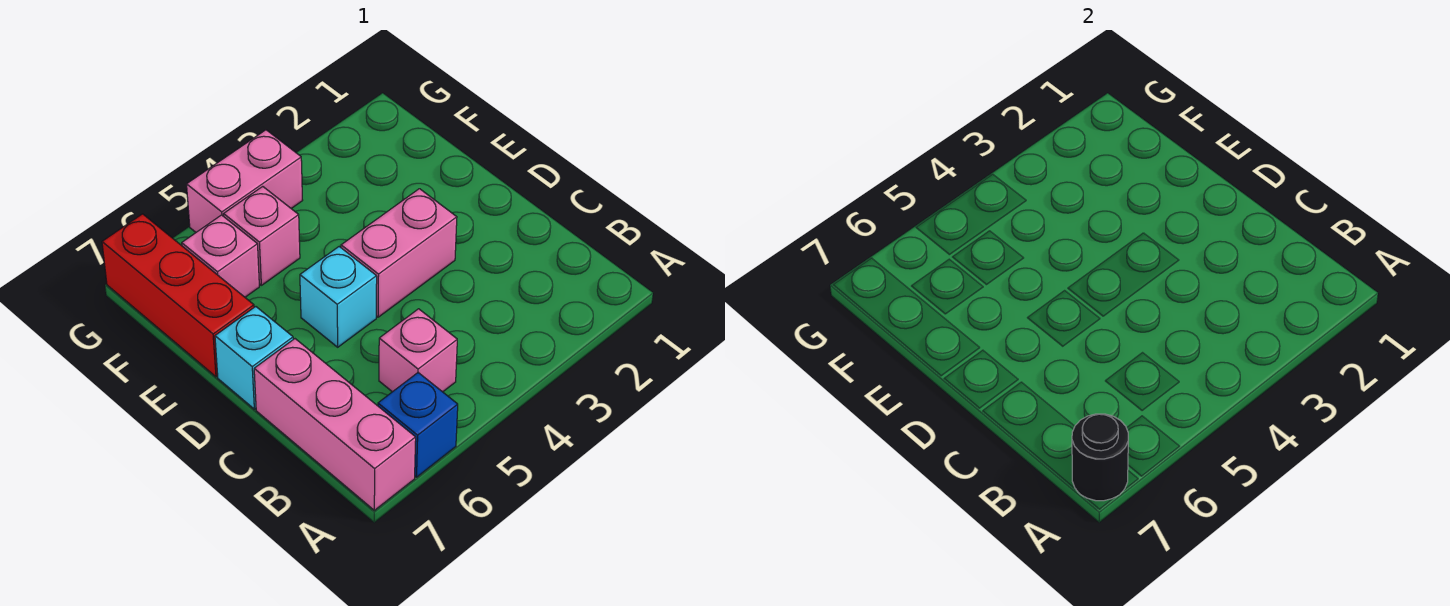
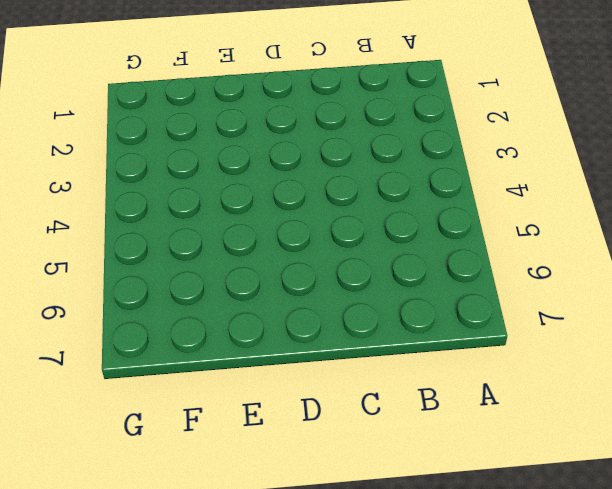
none -> blue 1x1 brick [378,373,458,477]
none -> pink 1x3 brick [254,339,416,510]

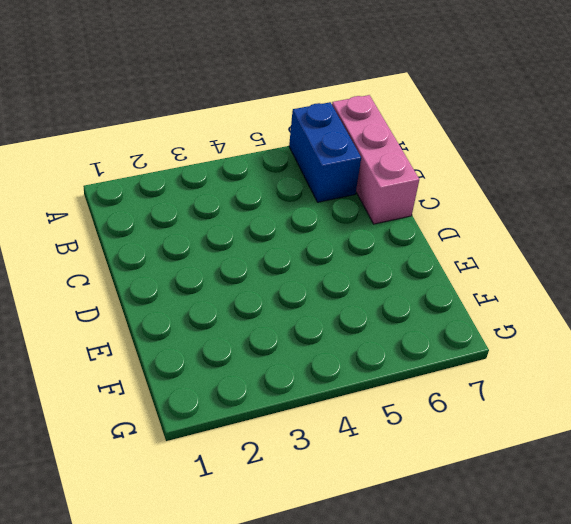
blue 1x2 brick [289,102,361,202] -> blue 1x1 brick [378,373,458,477]
none -> pink 1x1 brick [379,309,457,392]
none -> pink 1x2 brick [341,189,457,317]

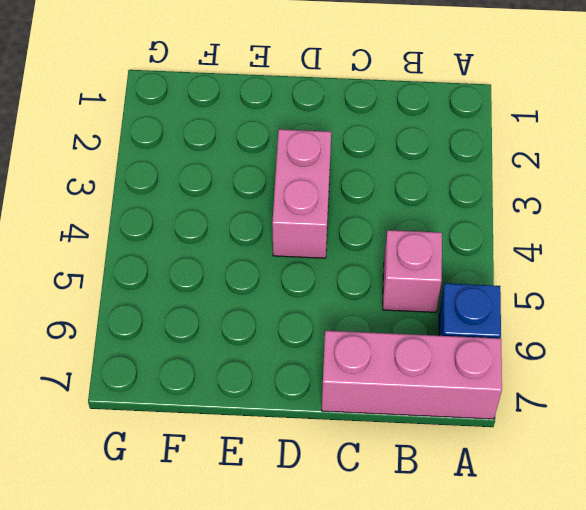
none -> cyan 1x1 brick [300,247,377,347]
none -> cyan 1x1 brick [215,307,293,409]

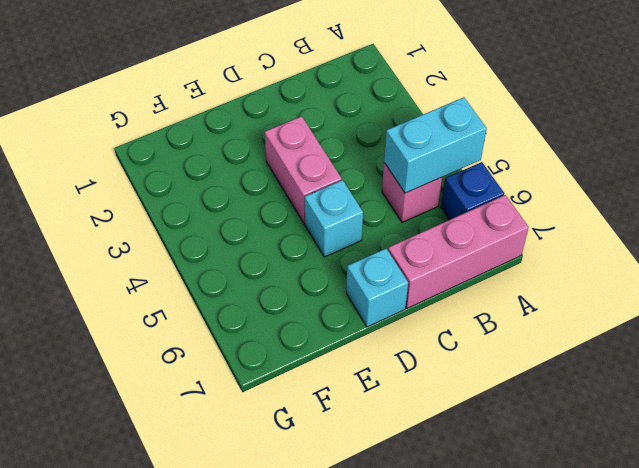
cyan 1x2 brick [384,97,487,193] -> none
none -> red 1x3 brick [102,214,254,377]
none -> pink 1x1 brick [224,186,300,285]

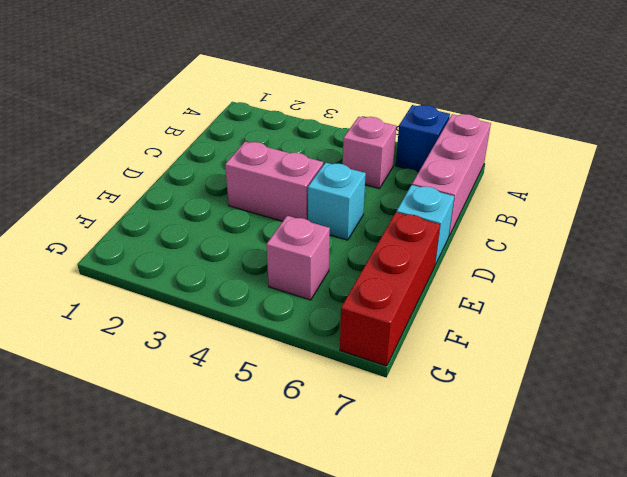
none -> pink 1x1 brick [182,215,259,297]
none -> pink 1x2 brick [187,130,303,232]

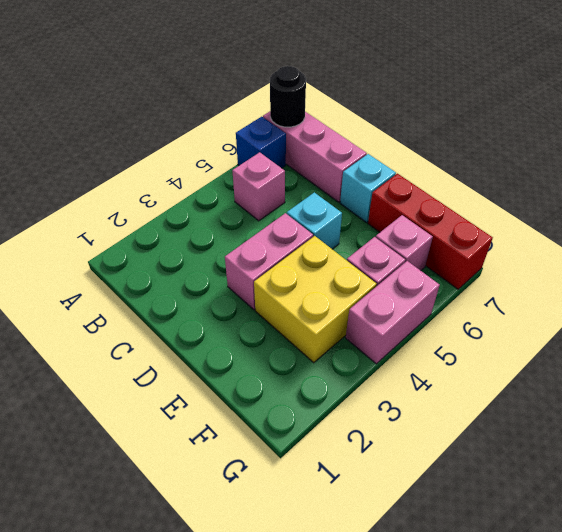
yellow 2x2 brick [254,236,377,363] -> none

